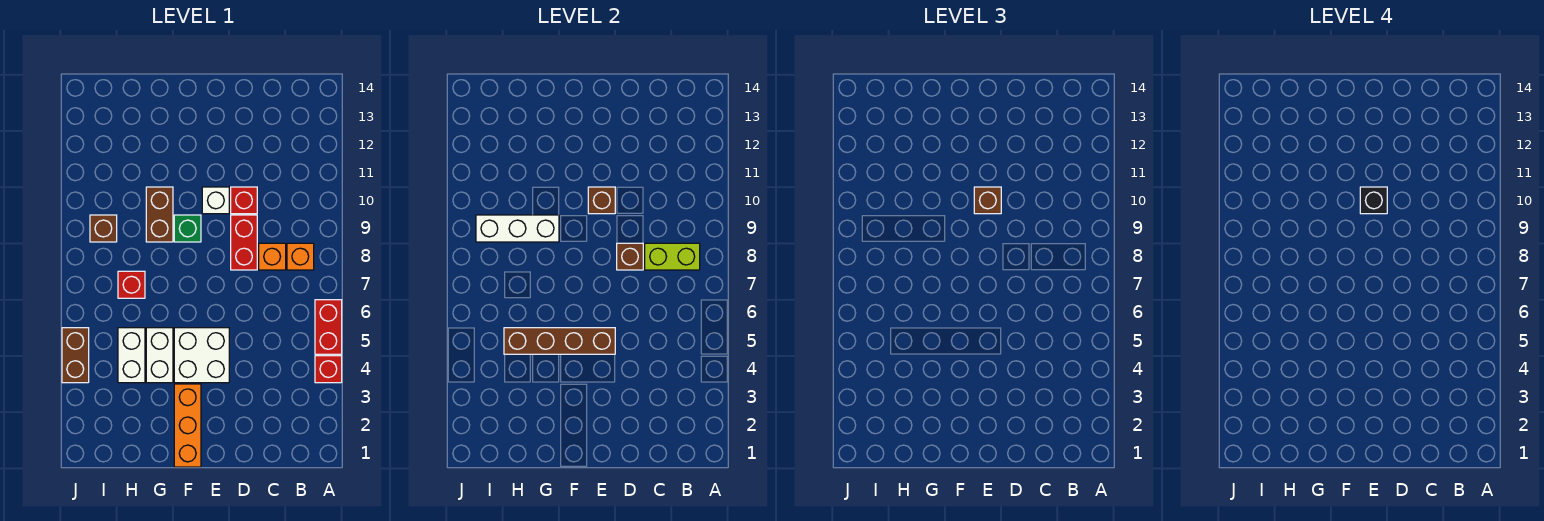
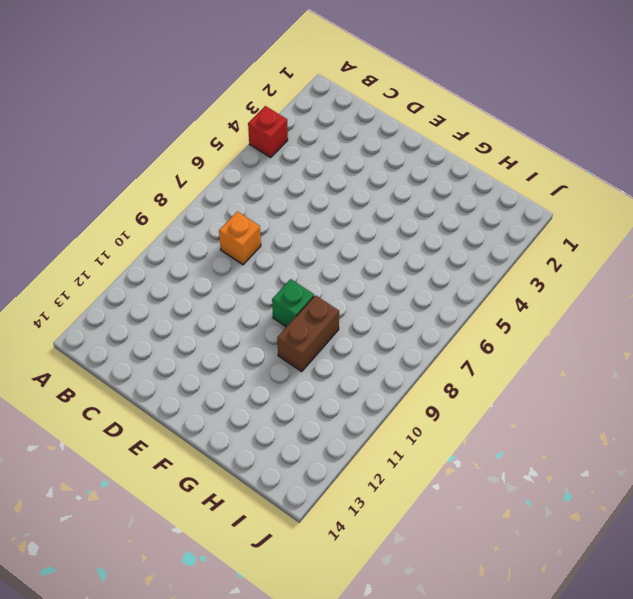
none -> red 1x2 brick [315,300,342,354]
none -> orange 1x1 brick [287,243,314,270]
none -> red 1x2 brick [231,215,257,270]

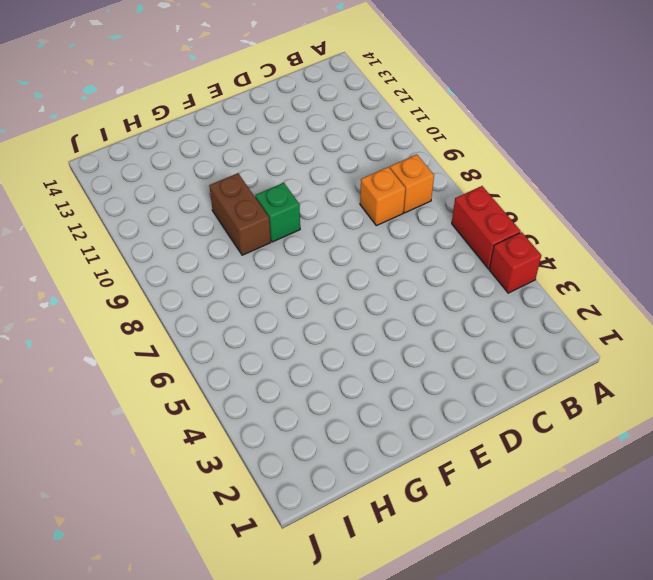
none -> red 1x2 brick [231,215,257,270]
none -> red 1x1 brick [231,187,257,214]
none -> white 2x2 brick [174,328,229,383]

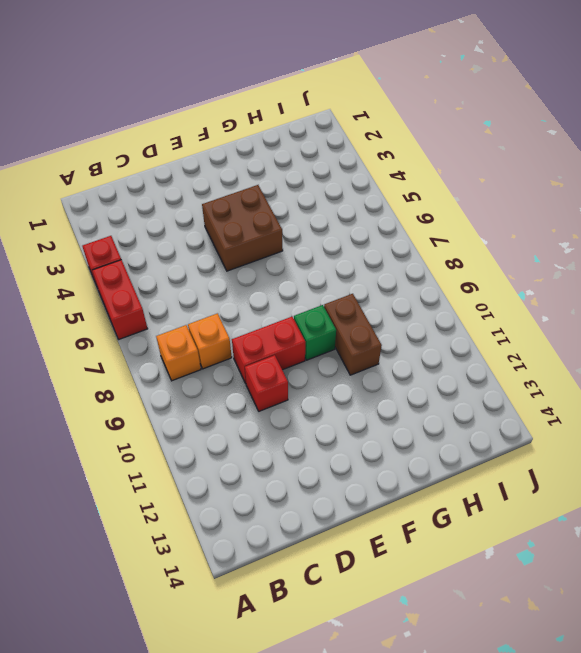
red 1x2 brick [232,317,305,383] -> red 1x2 brick turned to [231,215,257,270]
brown 2x2 brick [202,185,283,271] -> white 2x2 brick [174,328,229,383]
none -> white 1x1 brick [202,187,229,214]
none -> orange 1x3 brick [174,384,201,467]
none -> white 1x2 brick [146,328,173,383]

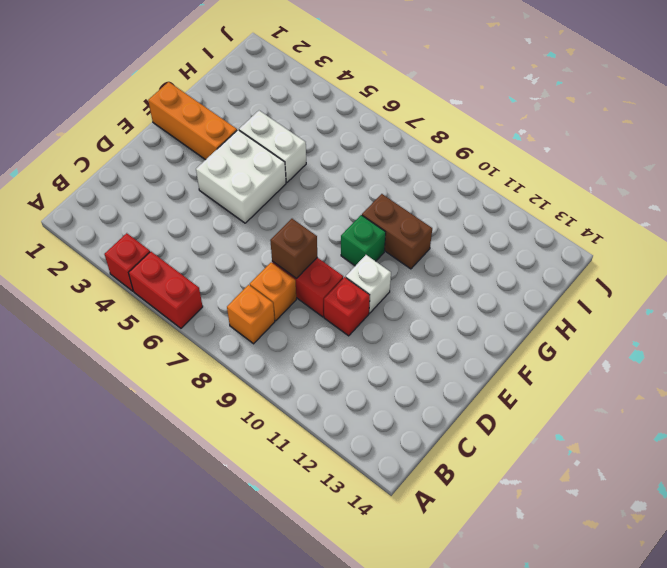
none -> white 1x2 brick [118,328,145,383]
none -> red 1x1 brick [118,271,145,298]
none -> brown 1x1 brick [90,215,117,242]

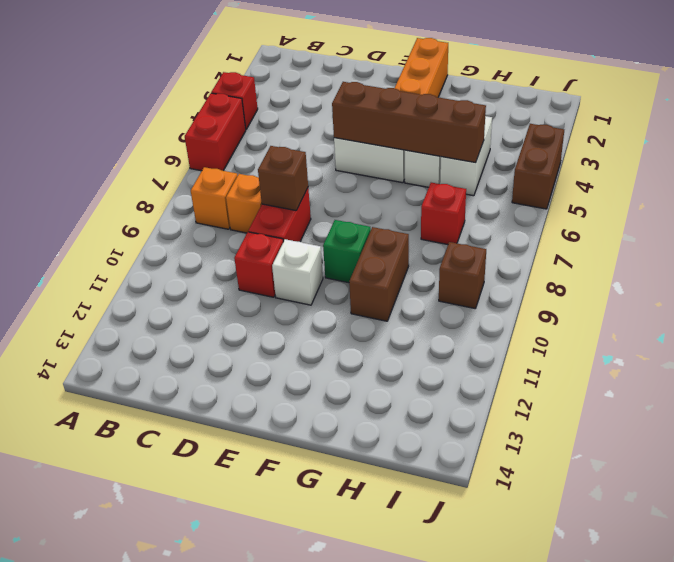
none -> lime 1x2 brick [645,243,700,270]
none -> brown 1x1 brick [588,187,615,214]
none -> white 1x3 brick [476,215,559,242]

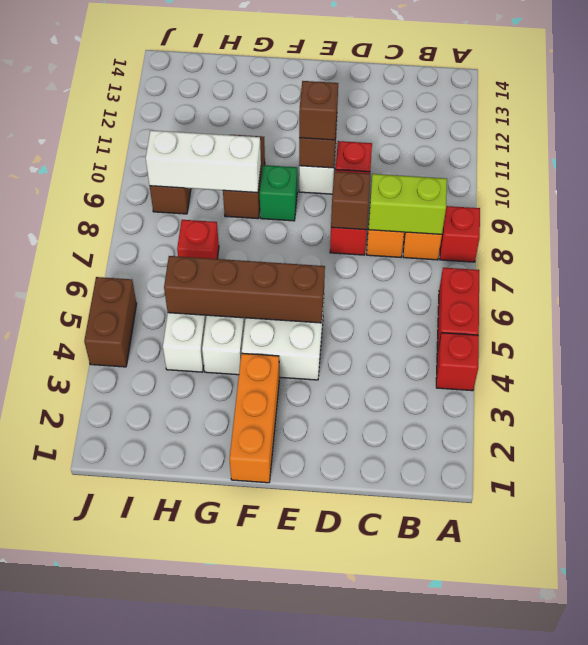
red 1x1 brick [440,206,480,262] -> none
none -> black 1x1 brick [1360,187,1387,214]

